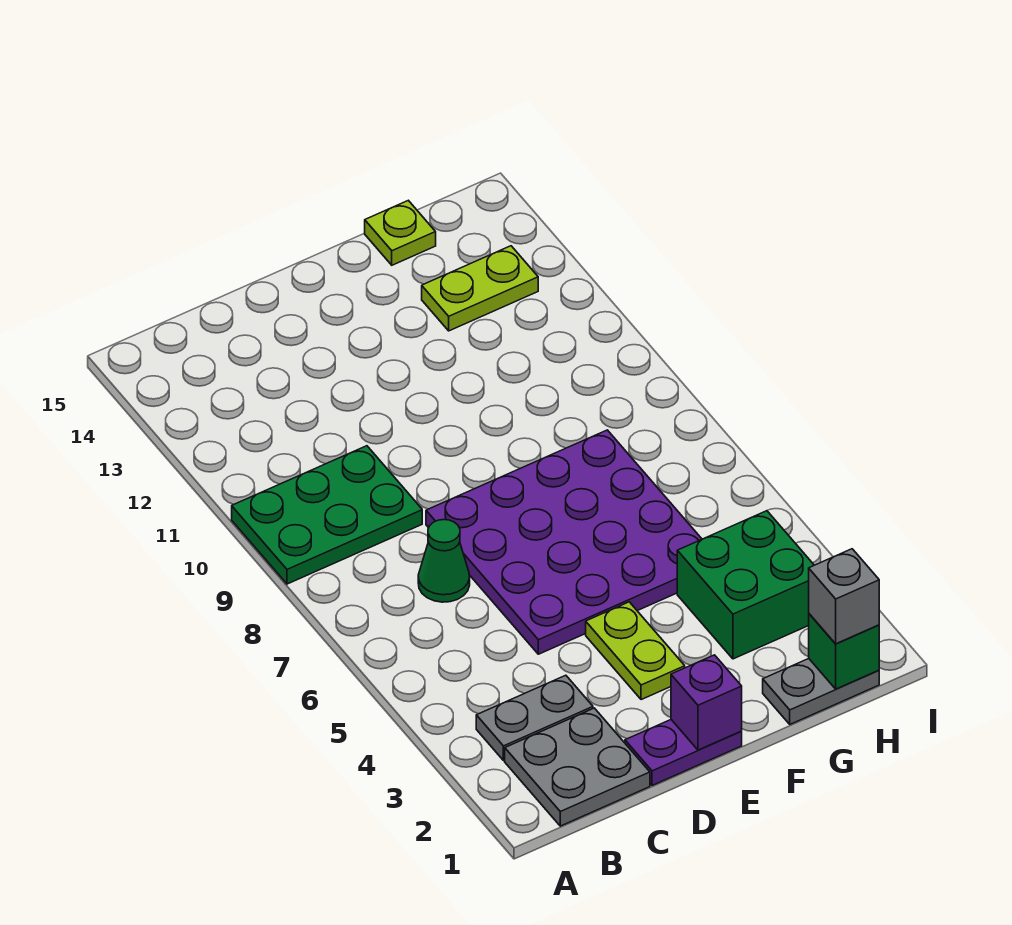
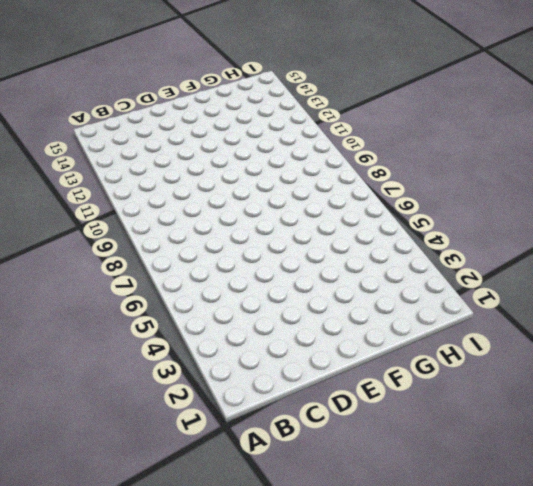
none -> green 2x3 plate [232,446,422,584]
none -> grey 2x2 plate [505,708,650,826]
none -> grey 1x2 plate [476,675,593,761]

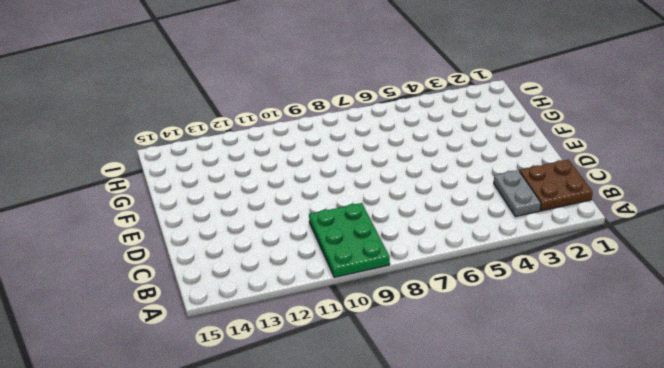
brown 2x2 plate [520,160,593,211] -> grey 2x2 plate [505,708,650,826]
none -> green 1x1 cone [418,520,470,602]
none -> purple 1x2 plate [625,720,742,786]
none -> purple 4x4 plate [426,430,702,654]

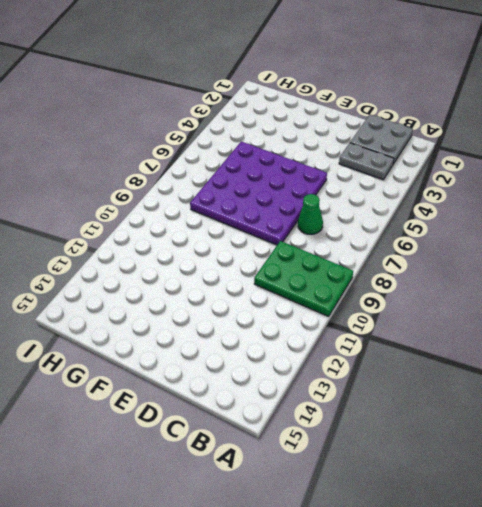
none -> purple 1x2 plate [625,720,742,786]
none -> lime 1x2 plate [586,602,685,700]
none -> grey 1x2 plate [763,659,879,724]

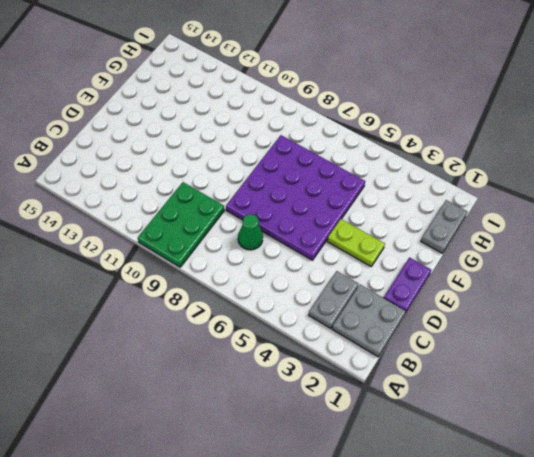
none -> green 2x2 brick [677,511,814,659]
none -> lime 1x2 plate [422,246,538,331]
none -> lime 1x1 plate [365,200,436,265]

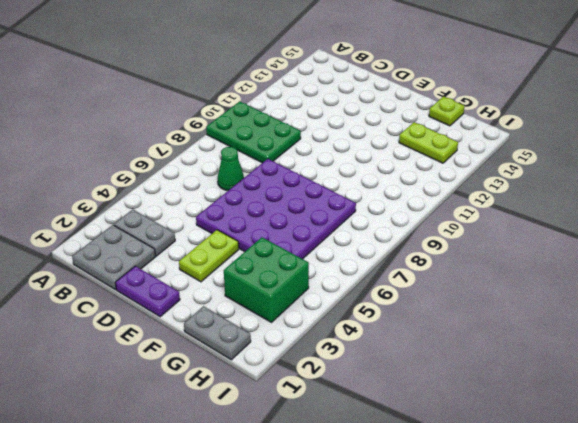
none -> purple 1x1 brick [671,655,742,750]
none -> green 1x1 brick [809,614,879,689]
none -> grey 1x1 brick [809,549,879,644]

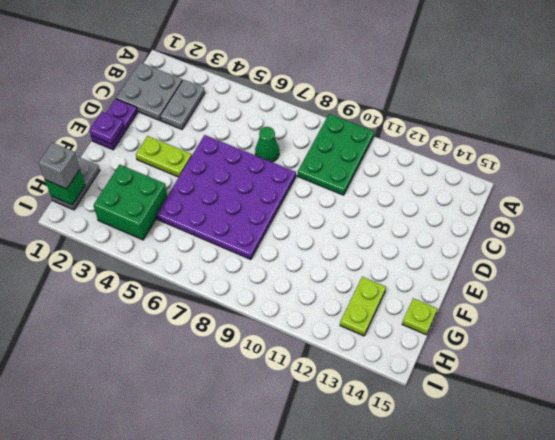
purple 1x1 plate [89,112,124,144] -> purple 1x1 brick [671,655,742,750]

